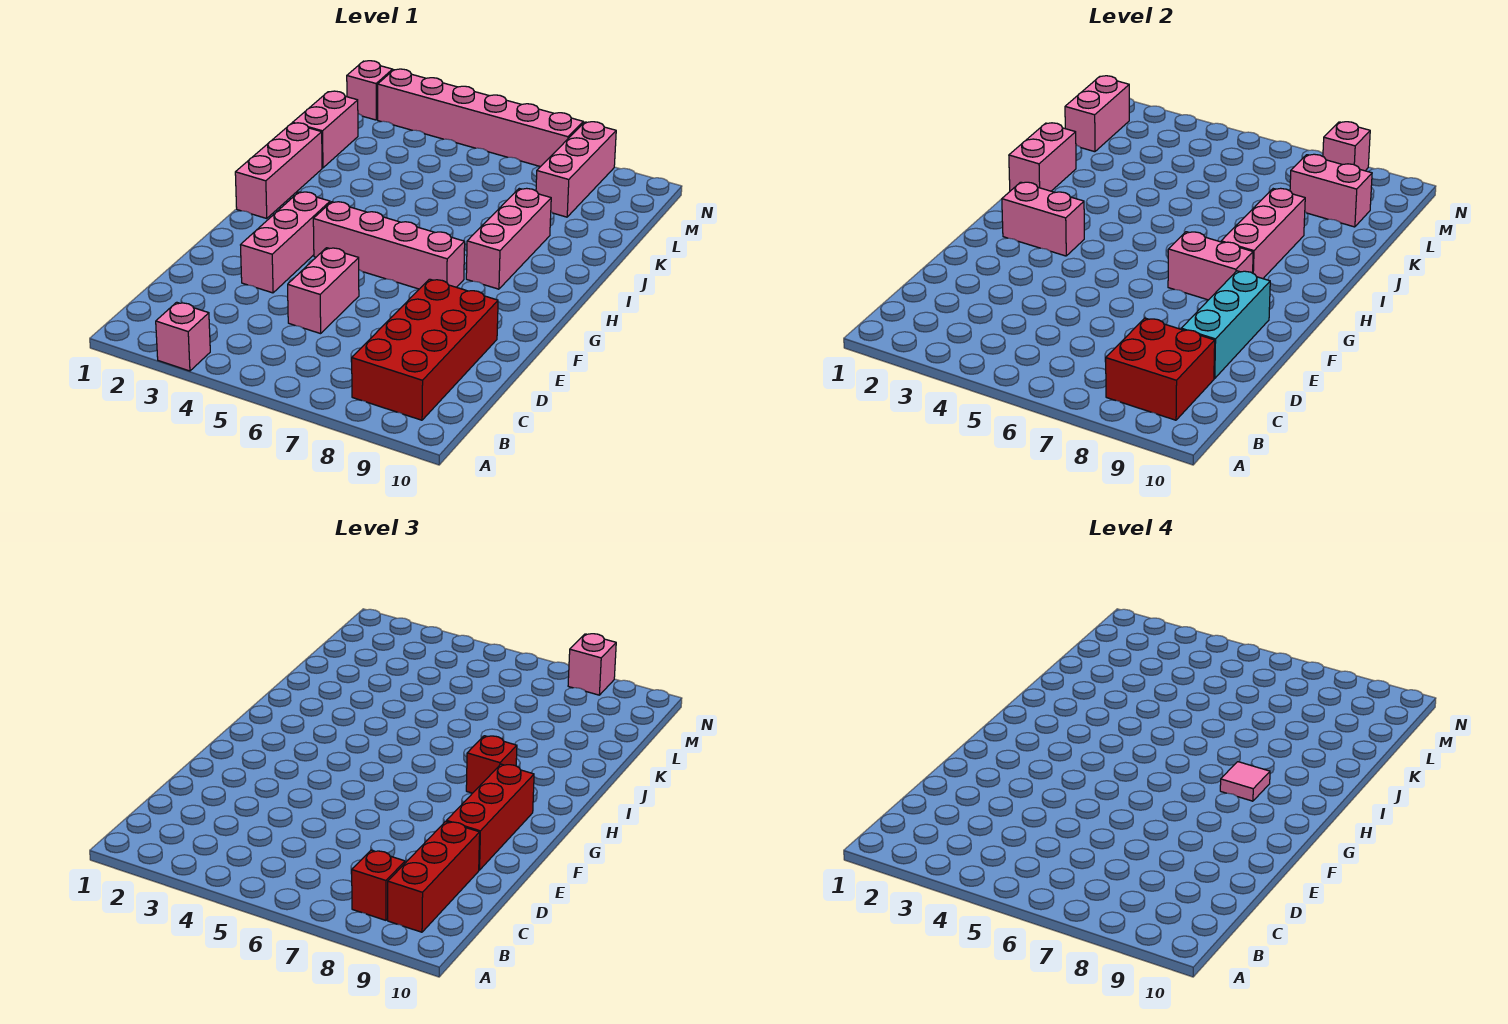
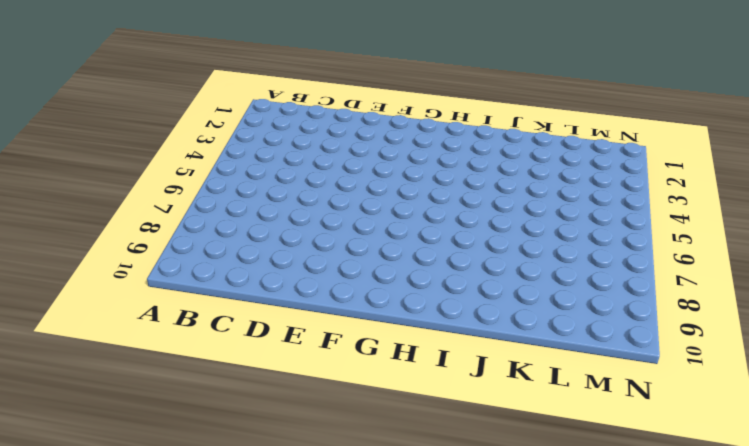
none -> pink 1x1 brick [156,302,210,371]
none -> red 2x4 brick [352,279,498,420]
none -> pink 1x2 brick [288,248,359,334]

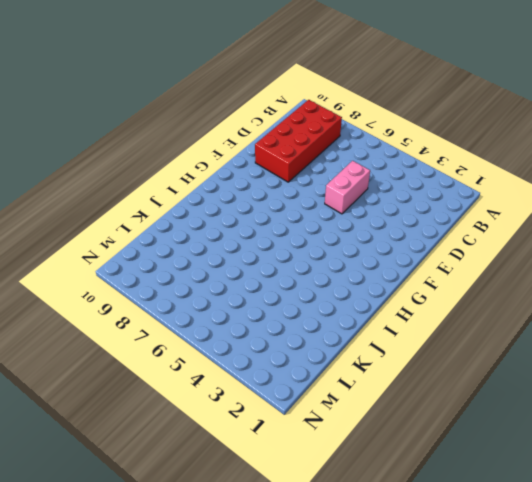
none -> pink 1x1 brick [156,302,210,371]
none -> pink 1x3 brick [241,192,330,293]
none -> pink 1x4 brick [313,202,465,289]

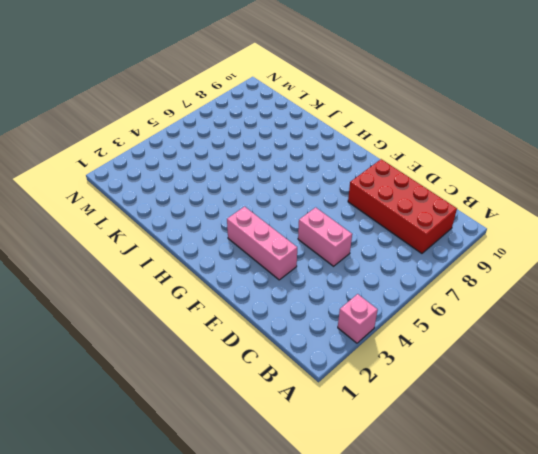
none -> pink 1x4 brick [313,202,465,289]
none -> pink 1x3 brick [235,123,322,218]
none -> pink 1x3 brick [466,188,551,289]

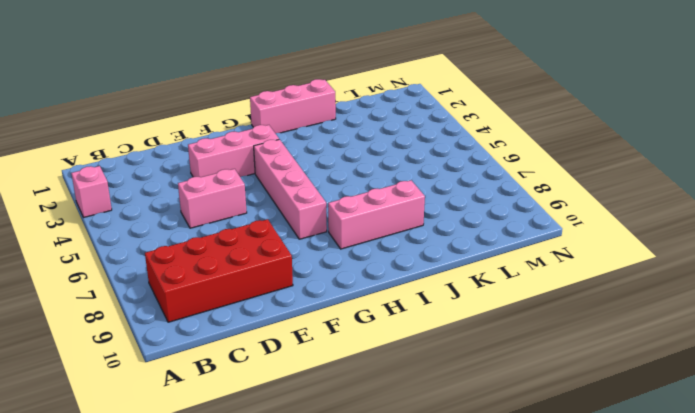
none -> pink 1x2 brick [293,91,358,168]
none -> pink 1x3 brick [536,122,616,217]
none -> pink 1x1 brick [347,61,393,120]

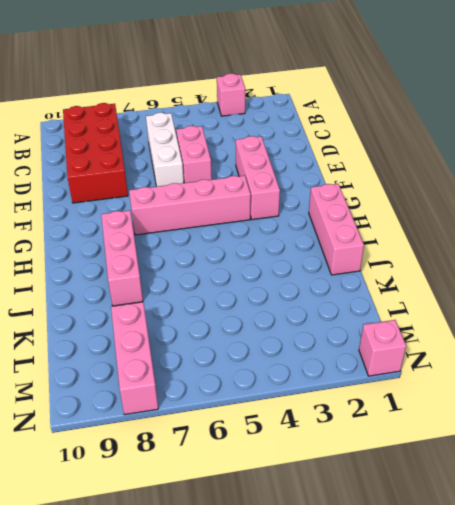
white 1x3 brick [146,113,184,187] -> none
none -> pink 1x2 brick [293,91,358,168]
none -> pink 1x6 brick [378,69,583,167]
none -> red 2x2 brick [1106,318,1215,420]

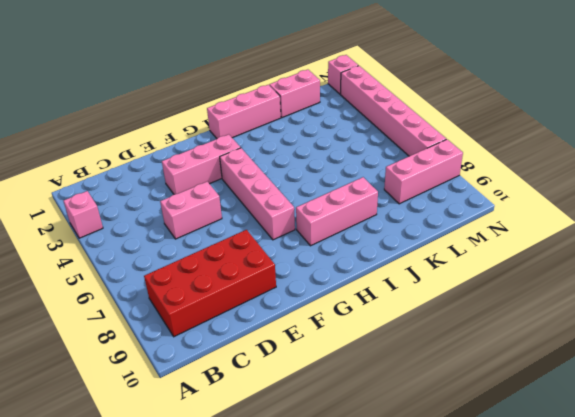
none -> red 2x2 brick [1106,318,1215,420]
none -> cyan 1x3 brick [1181,271,1270,378]
none -> pink 1x2 brick [1002,182,1084,256]

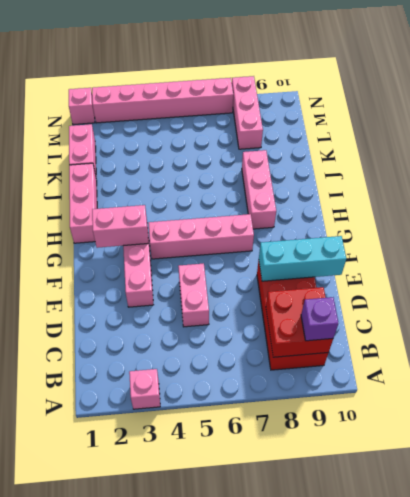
purple 1x1 brick [301,297,338,341] -> red 1x3 brick [388,821,480,932]
cyan 1x3 brick [259,236,346,281] -> cyan 1x3 brick turned to [1181,271,1270,378]
none -> pink 1x2 brick [1168,232,1253,300]
none -> pink 1x3 brick [1221,188,1305,279]
none -> pink 1x2 brick [1009,123,1076,191]

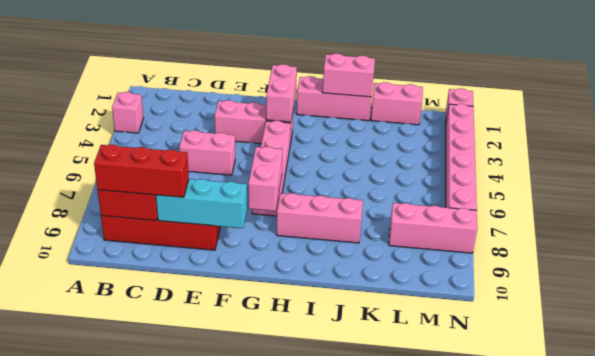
none -> pink 1x3 brick [1221,188,1305,279]
none -> pink 1x2 brick [1065,76,1129,152]
none -> pink 1x2 brick [1290,154,1372,227]

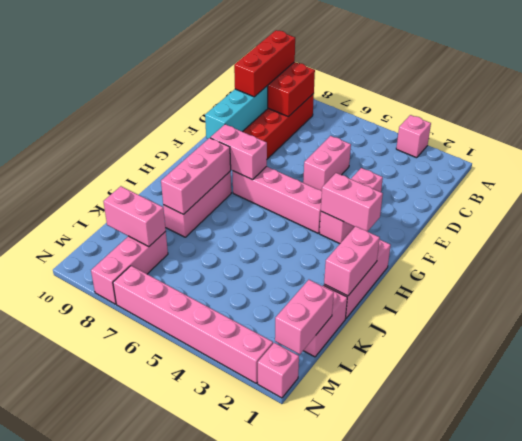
none -> pink 1x1 brick [1323,122,1370,171]
none -> red 1x1 brick [352,850,405,920]
none -> red 1x3 brick [446,764,534,870]

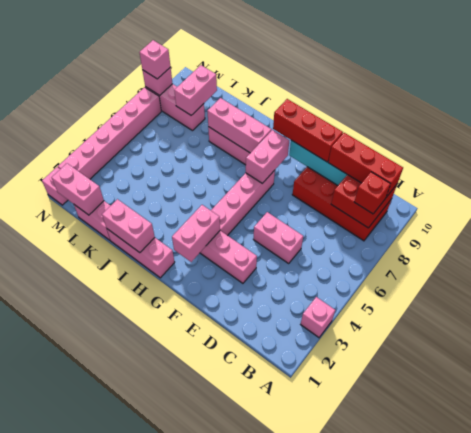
none -> red 1x1 brick [466,736,517,793]
none -> pink 1x1 tile [1220,762,1270,801]

